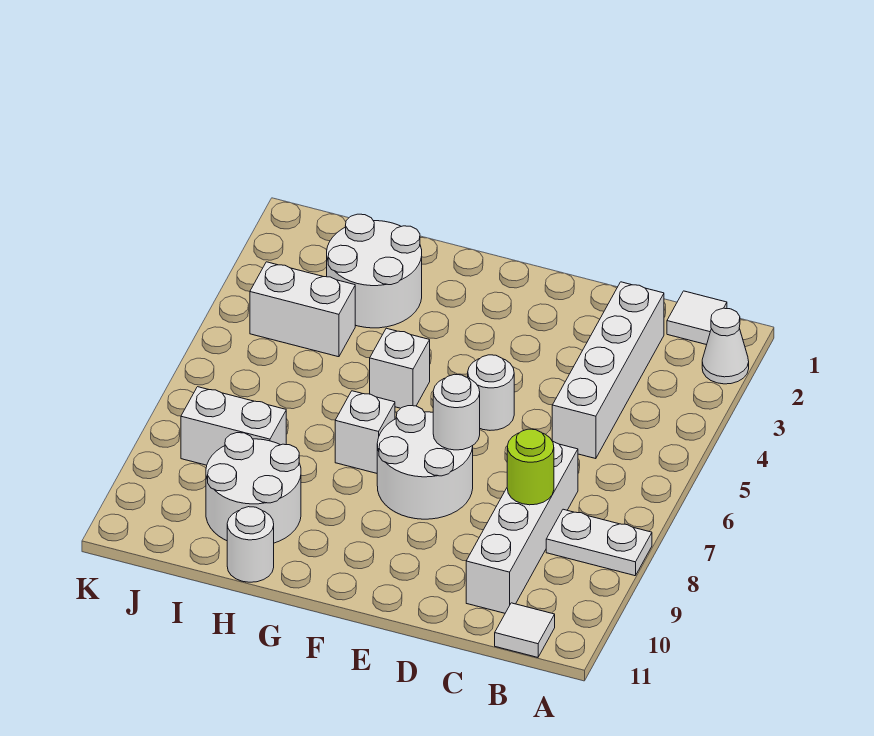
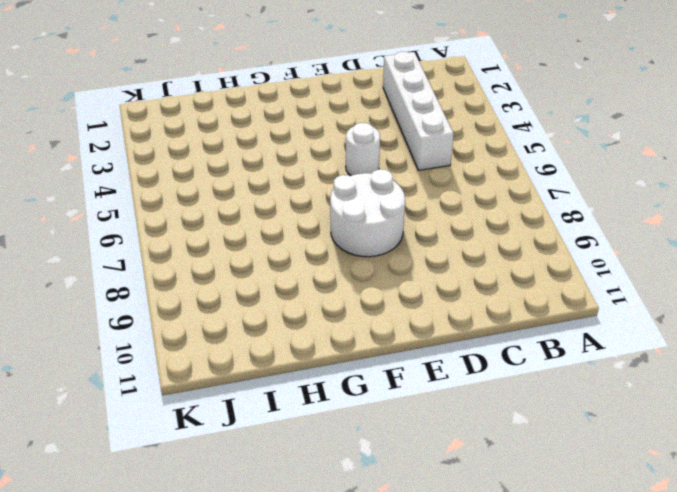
none -> white 1x1 cone [702,308,749,384]
none -> white 1x2 plate [546,509,652,576]
none -> white 1x1 tile [667,291,727,345]

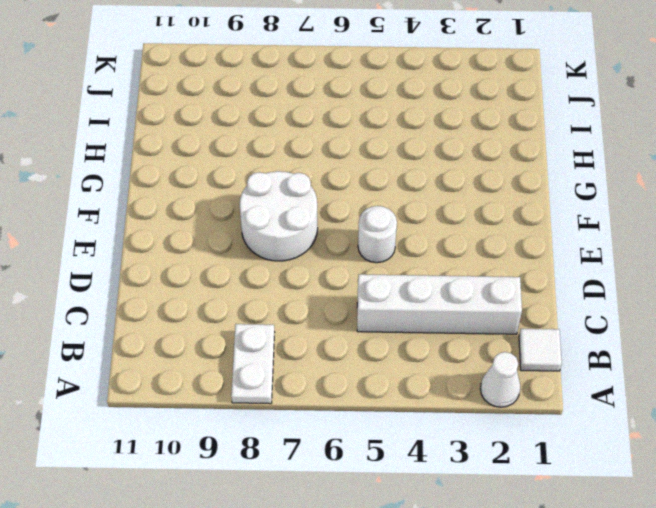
none -> white 1x1 tile [495,603,555,657]
none -> white 1x4 brick [466,442,578,613]
none -> white 1x1 brick [370,328,430,408]

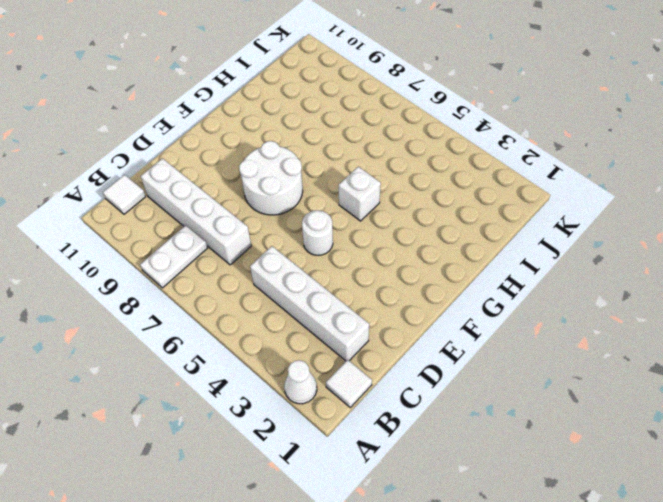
none -> white 1x1 brick [335,391,395,473]
none -> white 2x2 round brick [327,214,422,328]
none -> white 2x2 round brick [206,433,301,543]

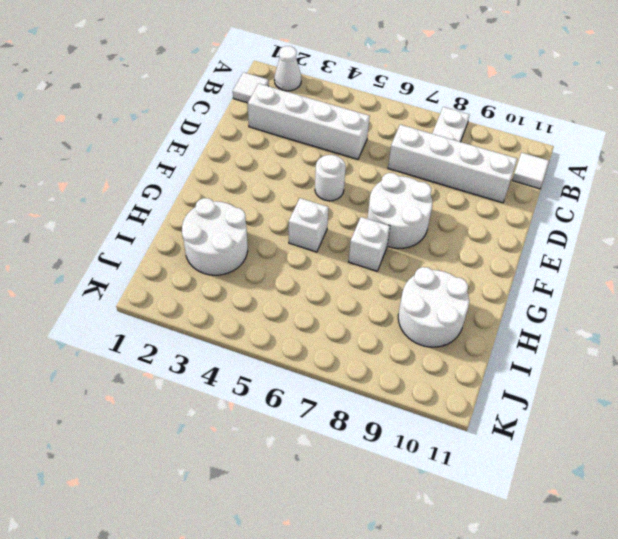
none -> white 1x1 round brick [227,507,274,582]
none -> white 1x2 brick [250,262,355,357]
none -> white 1x2 brick [181,387,286,465]

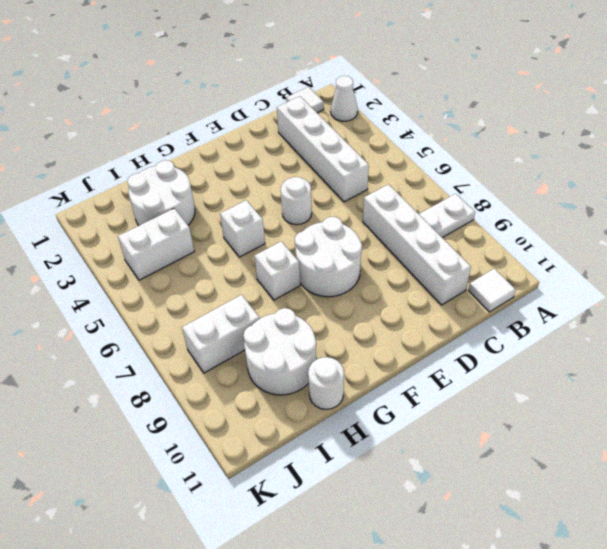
none -> lime 1x1 round brick [507,429,554,505]
none -> white 1x1 round brick [433,374,480,450]

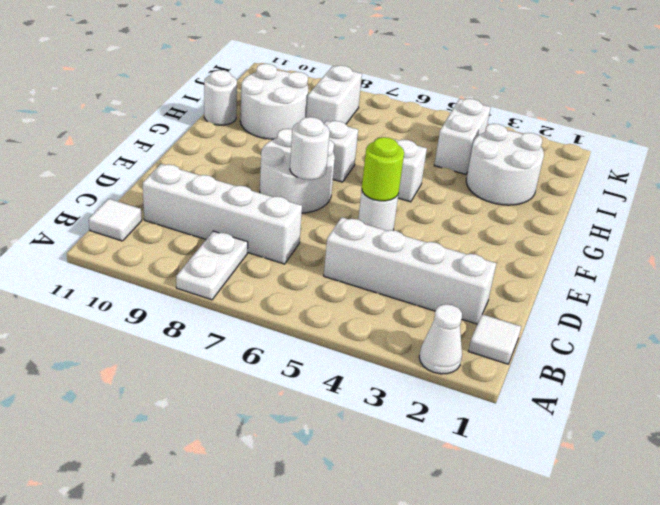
lime 1x1 round brick [362,137,404,201] -> lime 1x1 round brick moved to [507,429,554,505]

